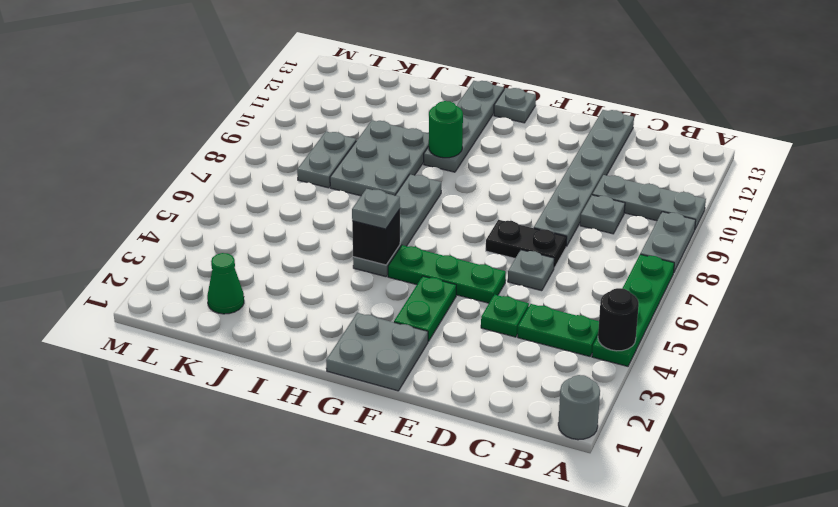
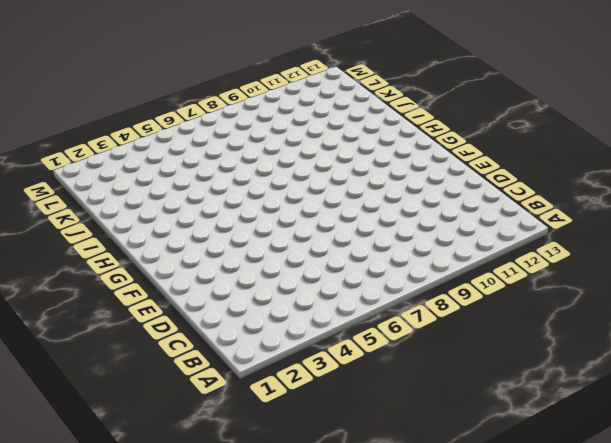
none -> grey 1x1 round brick [558,375,600,440]
none -> green 1x4 plate [592,254,674,366]
none -> grey 1x2 plate [640,212,696,272]

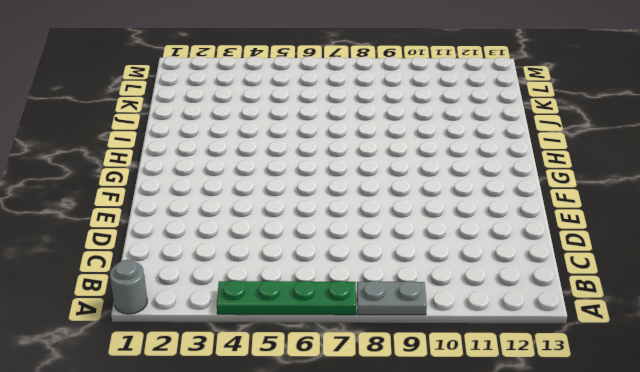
none -> grey 1x3 plate [592,175,706,229]
none -> green 1x2 plate [518,304,599,356]
none -> grey 1x1 plate [580,195,625,234]

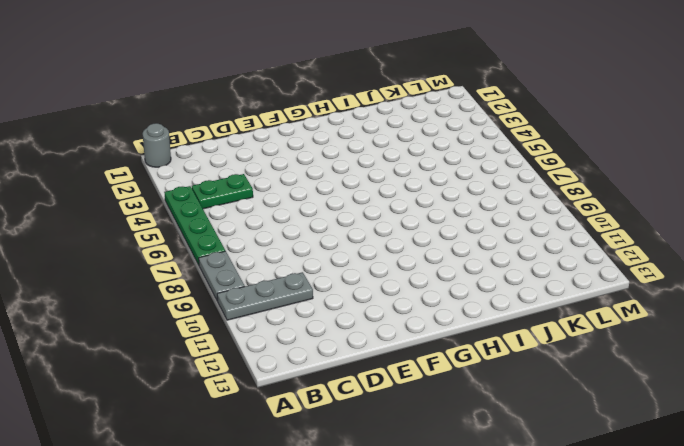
none -> grey 1x1 plate [580,195,625,234]
none -> green 1x1 plate [481,295,529,337]
none -> grey 1x1 plate [508,250,554,291]

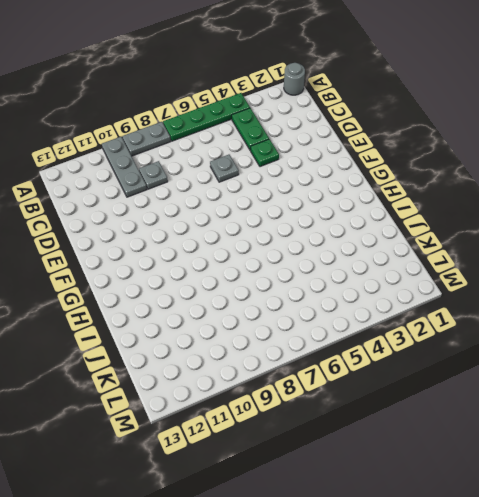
none -> black 1x2 plate [486,220,567,268]
none -> grey 1x6 plate [534,110,634,247]
none -> green 1x3 plate [388,245,506,303]

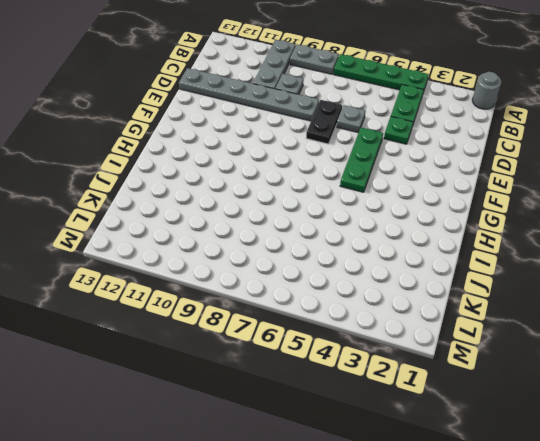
none -> grey 2x2 plate [326,313,428,391]
none -> green 1x2 plate [394,276,456,342]
none -> grey 1x1 plate [494,88,536,123]

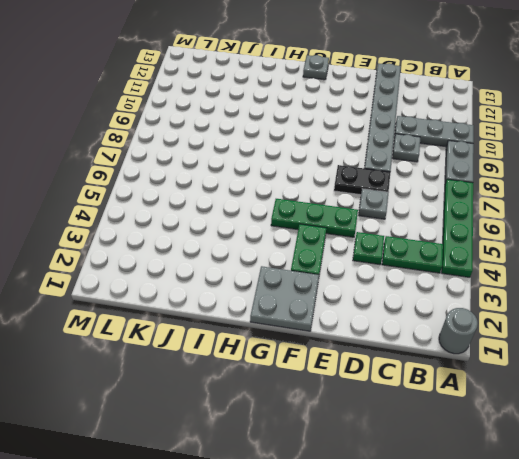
none -> grey 1x4 plate [353,174,441,277]
none -> grey 1x4 plate [424,81,504,172]
none -> grey 2x3 plate [330,120,429,196]

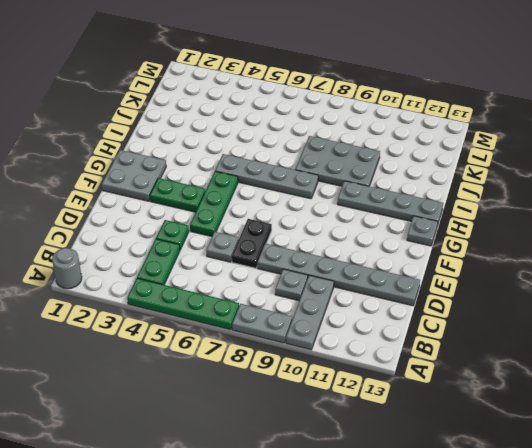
none -> green 1x1 cone [207,253,244,314]
none -> grey 1x2 plate [297,132,356,188]
none -> black 1x1 round brick [598,288,639,351]

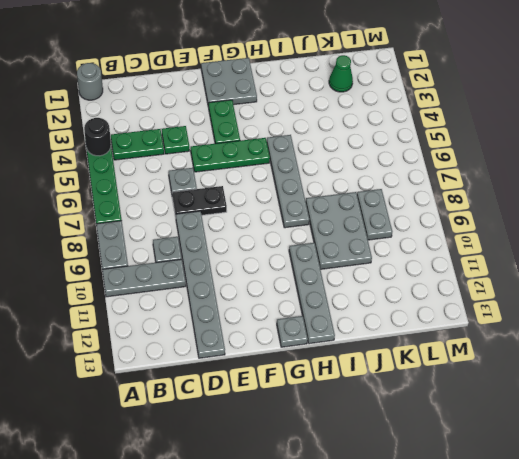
none -> black 1x1 brick [352,209,400,265]
none -> green 1x1 round brick [429,101,463,158]
none -> grey 1x1 plate [352,189,400,229]

